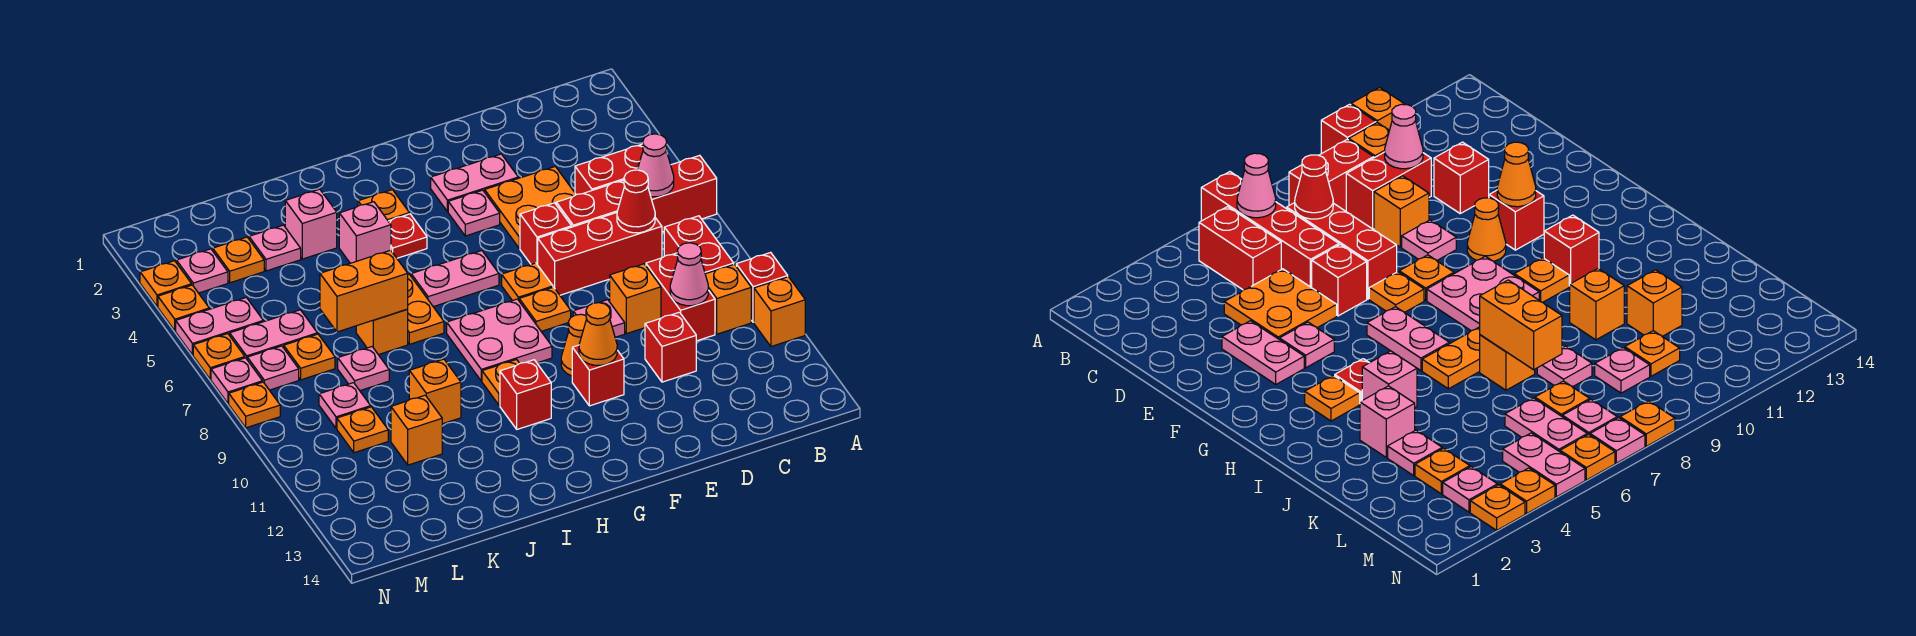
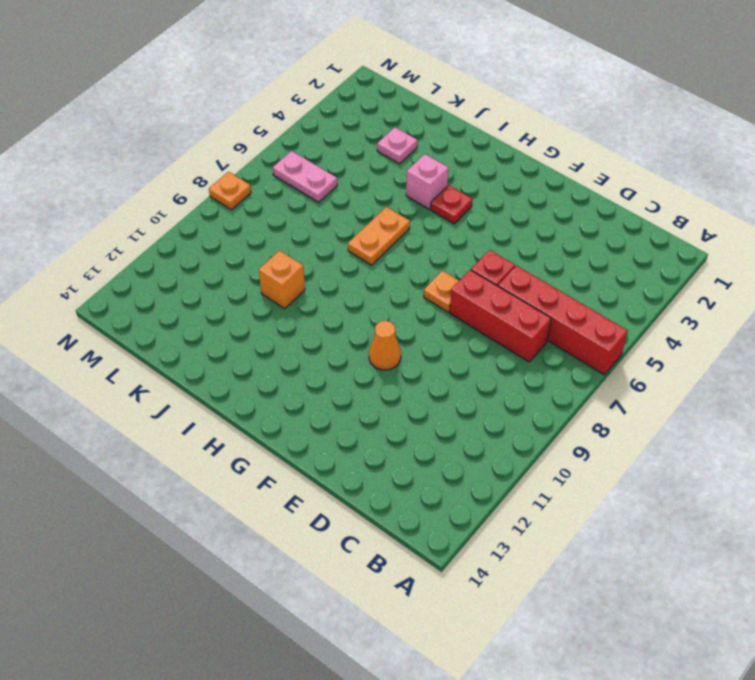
none -> red 1x1 brick [736,252,788,322]
none -> orange 1x1 brick [754,277,805,347]
none -> red 1x2 brick [575,144,643,195]
none -> red 1x2 brick [664,216,734,274]

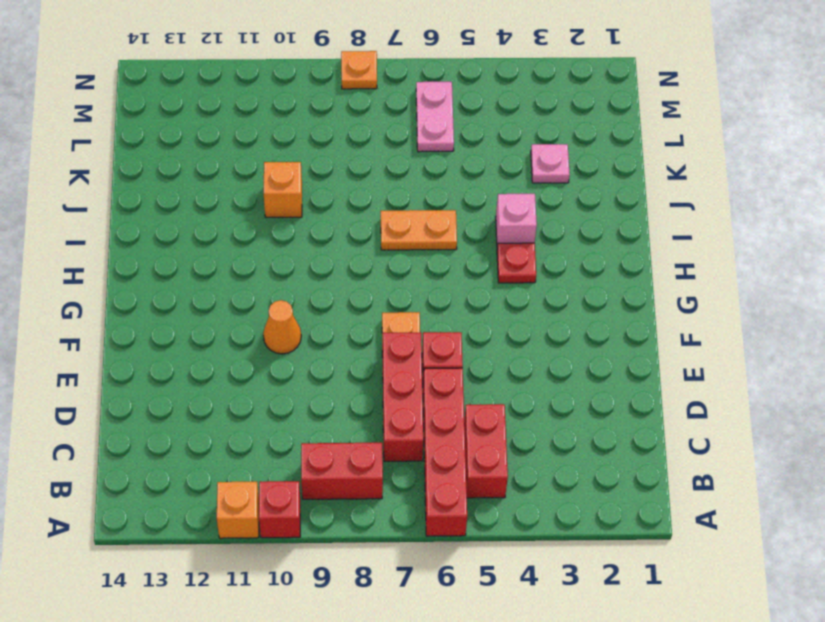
none -> orange 1x1 brick [705,264,751,334]
none -> red 1x2 brick [646,253,715,341]
none -> orange 2x2 plate [485,167,576,248]
none -> orange 1x1 brick [610,264,661,334]

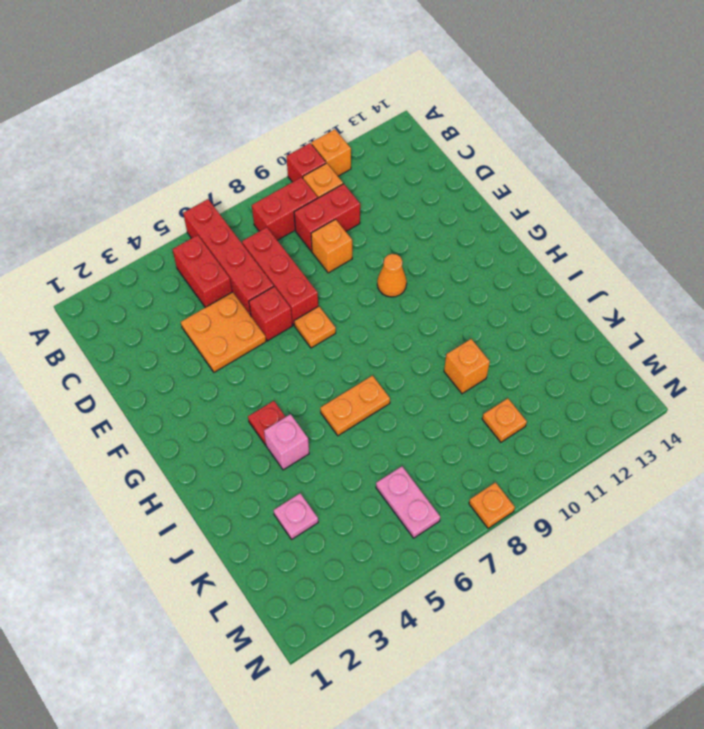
none -> red 1x1 brick [645,312,696,382]
none -> pink 1x2 plate [431,154,518,212]
none -> pink 1x1 plate [573,300,625,337]
none -> pink 1x1 plate [448,190,500,236]

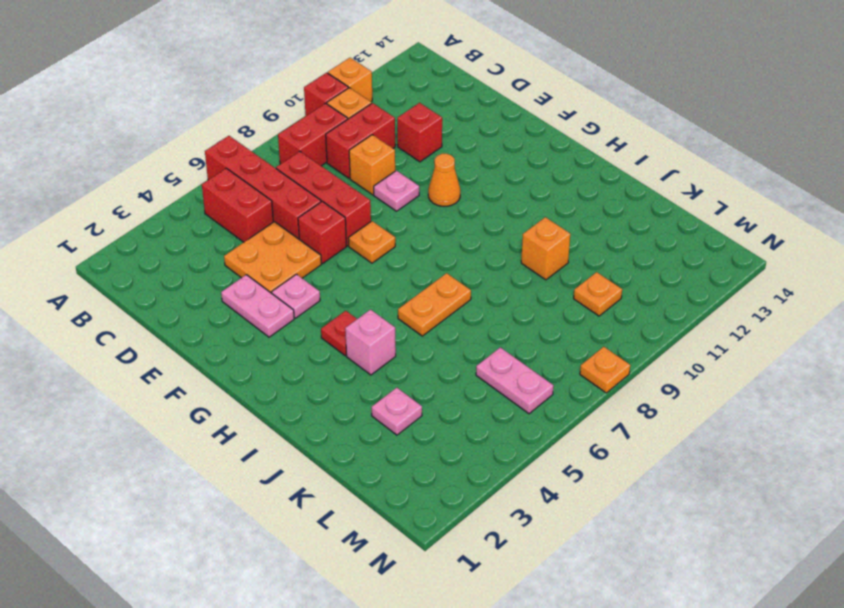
none -> orange 1x1 plate [519,287,571,331]
none -> red 1x1 brick [572,345,624,406]
none -> pink 1x2 plate [411,251,499,307]
none -> pink 2x2 plate [447,299,552,381]

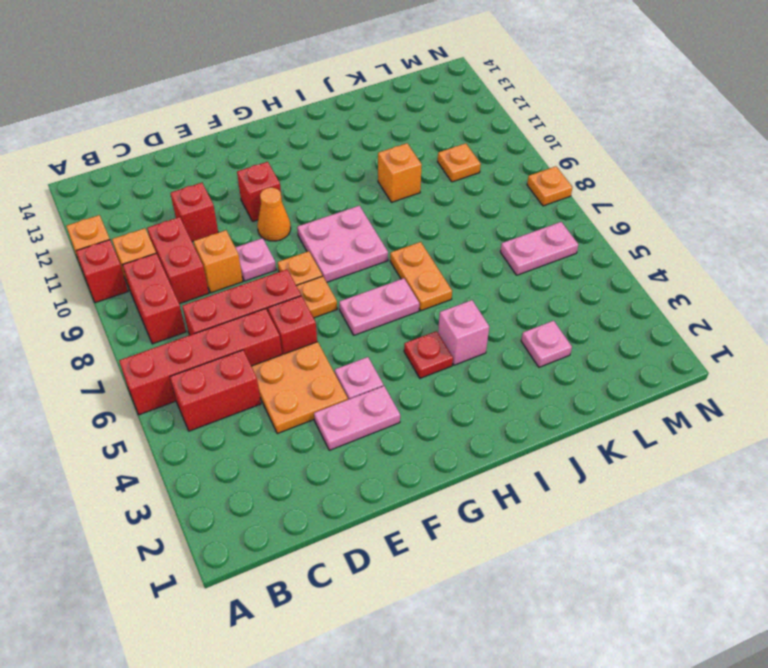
none -> orange 1x1 plate [358,190,409,221]
none -> orange 1x1 plate [482,360,519,405]
none -> red 1x1 brick [500,360,551,429]
none -> pink 1x1 brick [285,189,337,259]

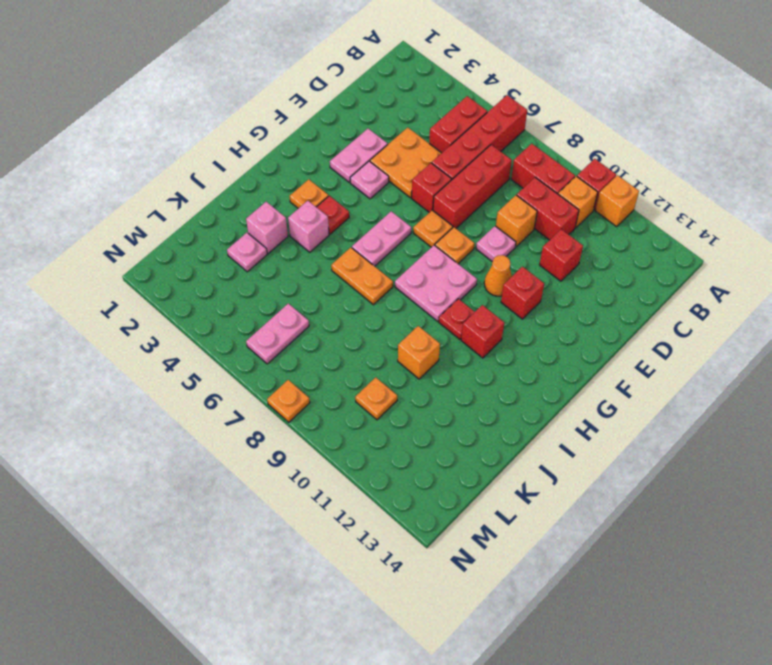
red 1x1 plate [439,299,474,339] -> orange 1x1 plate [482,360,519,405]
none -> orange 1x1 brick [356,309,408,355]
none -> pink 1x1 plate [338,347,389,391]
none -> orange 1x1 brick [391,395,442,465]
none -> orange 1x1 plate [213,237,264,283]

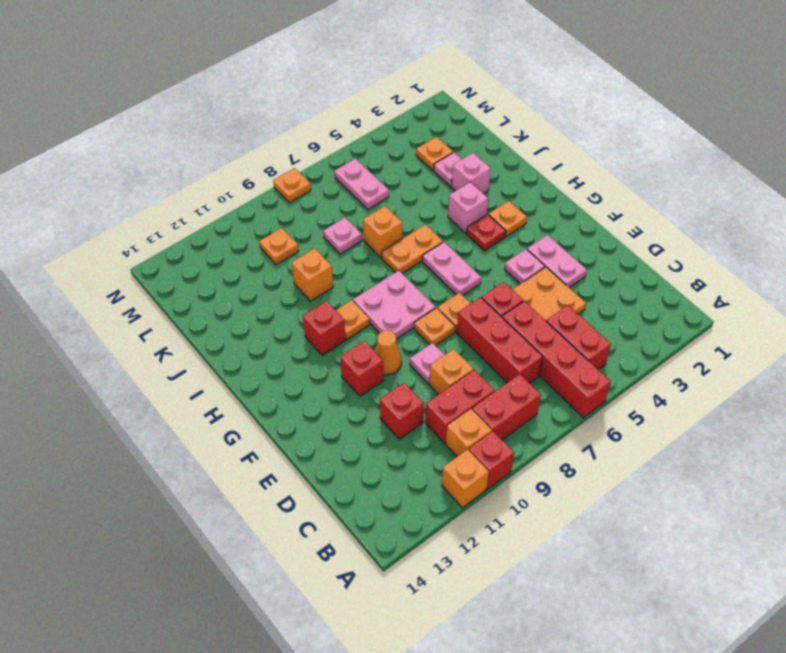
none -> orange 1x1 brick [391,395,442,465]
none -> orange 1x1 plate [284,334,335,380]
none -> pink 1x1 plate [319,383,371,428]
none -> pink 1x1 plate [176,249,228,293]

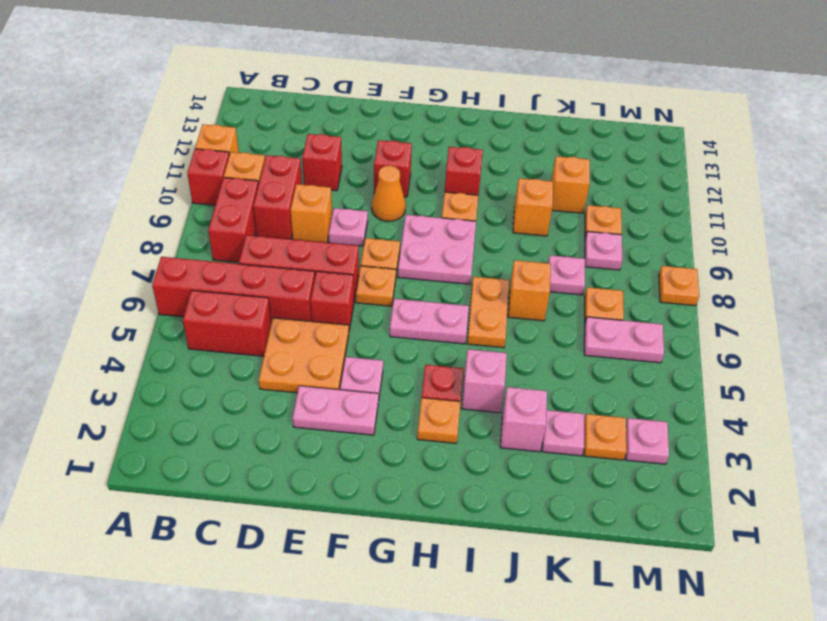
none -> pink 1x2 plate [176,297,263,355]
none -> pink 1x1 plate [247,346,299,390]
none -> orange 1x1 plate [140,261,192,307]
none -> orange 1x1 plate [158,285,209,331]

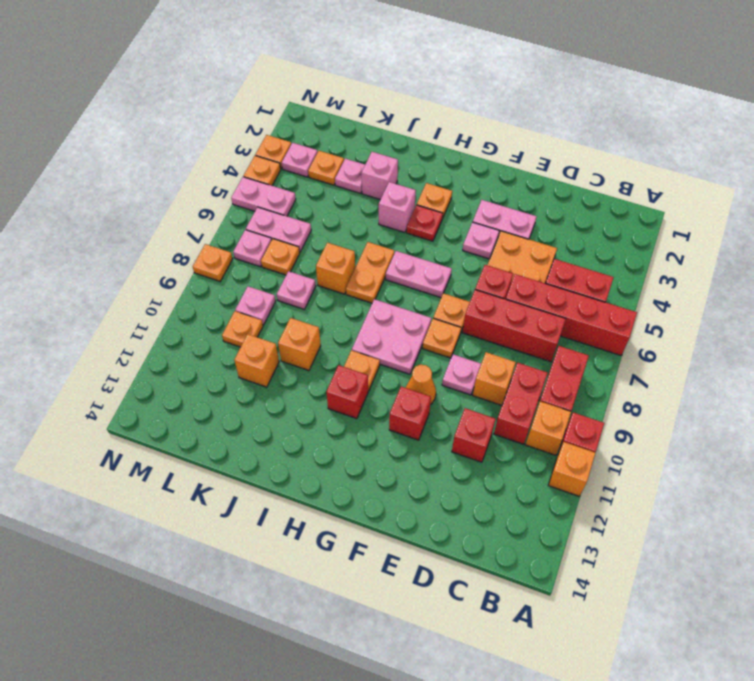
none -> orange 1x1 plate [193,334,245,379]
none -> pink 1x1 plate [211,358,263,404]
none -> pink 1x1 cone [638,134,674,197]
none -> red 1x1 cone [617,170,655,233]

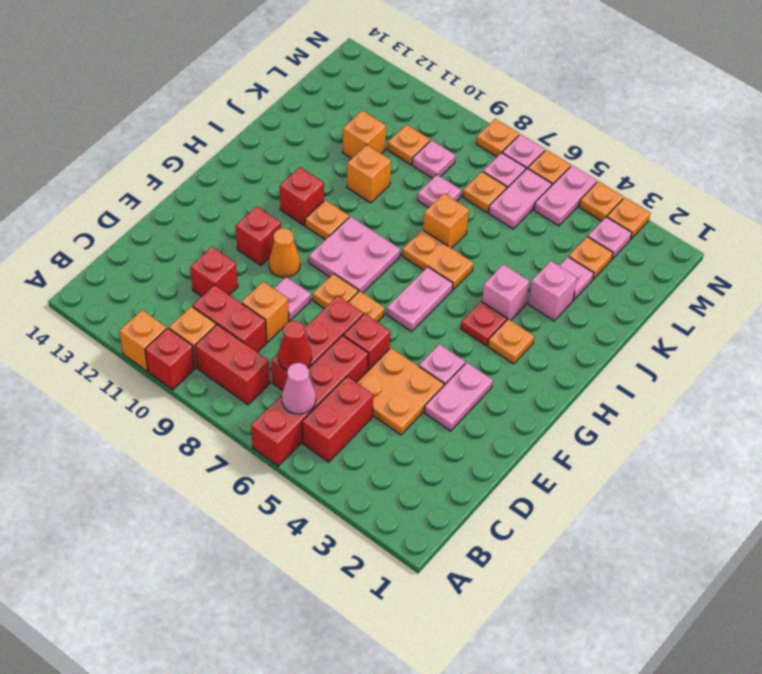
none -> pink 1x1 cone [670,243,708,306]
none -> orange 1x1 cone [579,303,617,365]
none -> orange 1x2 brick [320,250,408,332]

